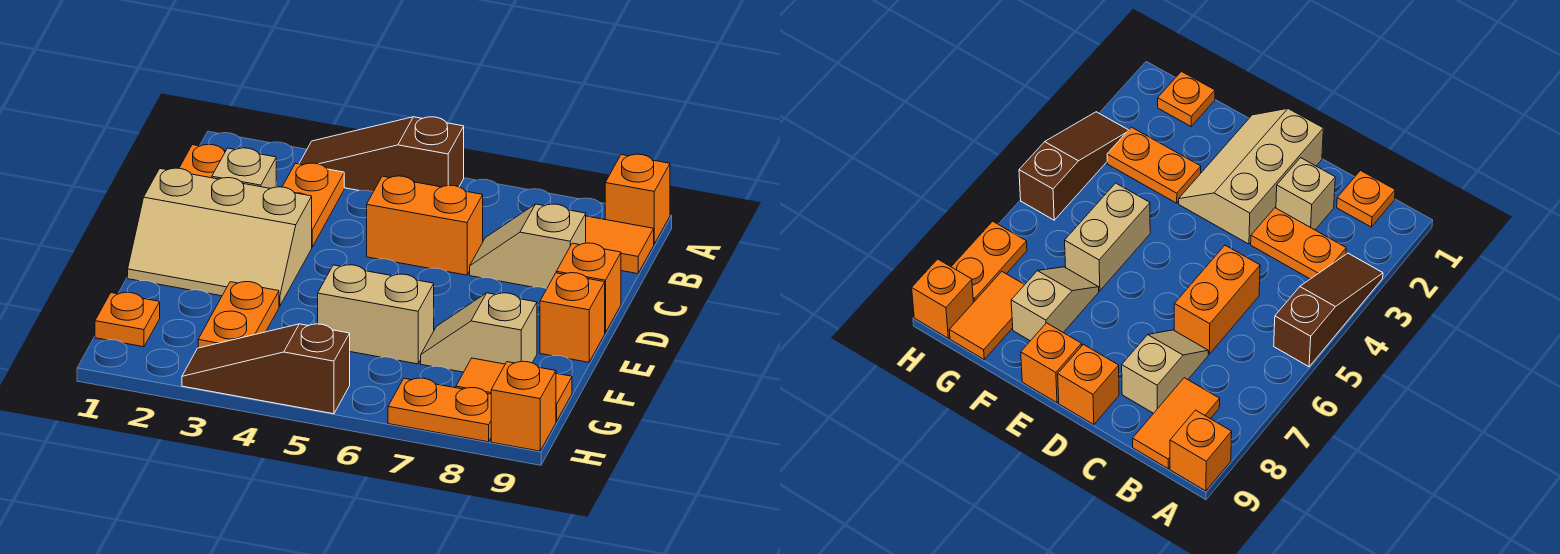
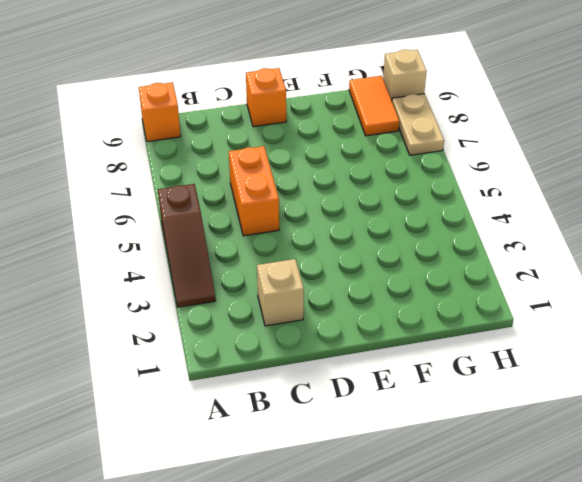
tan 1x2 plate [392,94,444,155] -> orange 1x2 plate [388,378,491,442]
tan 1x1 brick [383,50,427,100] -> orange 1x1 brick [491,361,556,451]
none -> orange 1x1 plate [179,144,226,178]
none -> orange 1x2 plate [282,163,344,247]
none -> orange 1x2 tile [586,216,654,274]

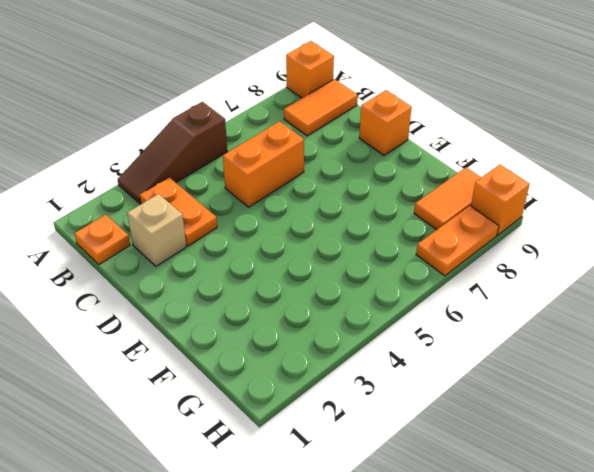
none -> tan 1x2 slope [470,204,586,289]
none -> tan 2x3 slope [128,168,312,306]
none -> orange 1x1 brick [540,273,605,362]

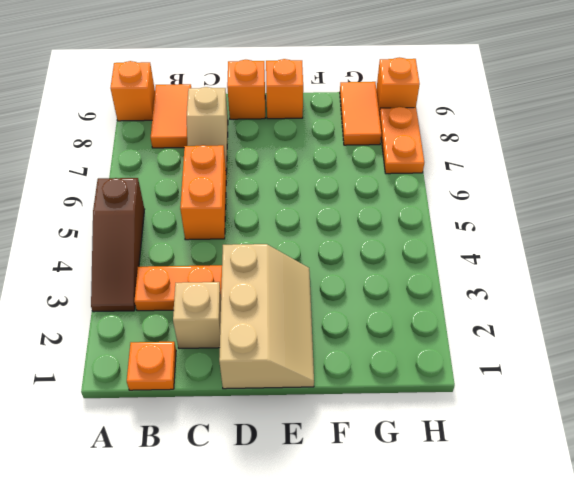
none -> orange 1x2 plate [198,282,279,348]
none -> tan 1x2 brick [318,265,434,364]
none -> tan 1x2 slope [421,293,537,372]

